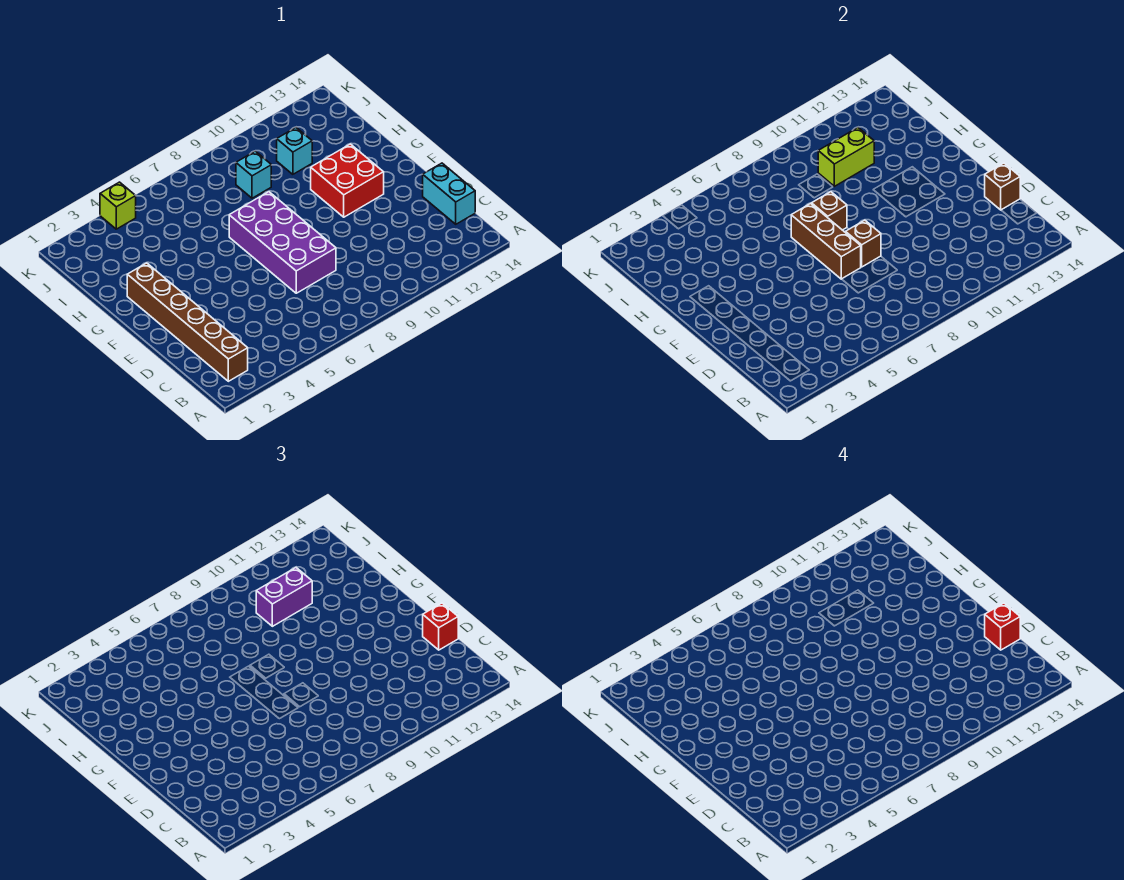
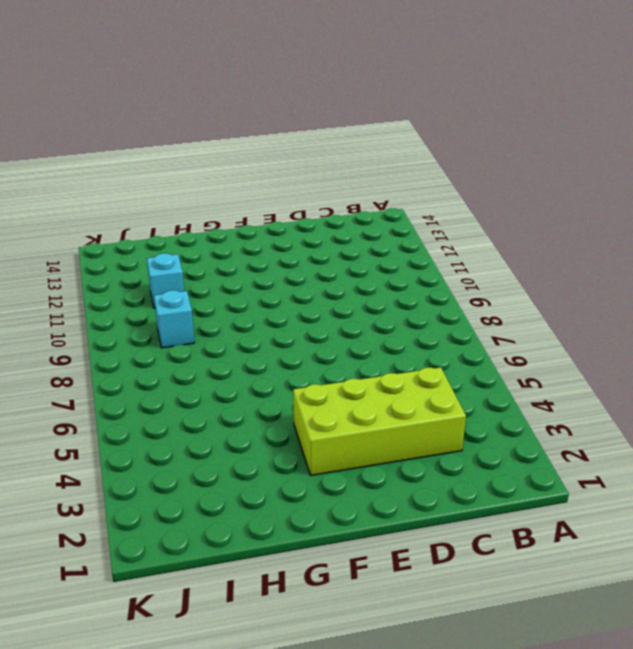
lime 2x4 brick [293,367,466,475] -> none
none -> brown 1x6 brick [127,263,248,381]
none -> cyan 1x2 brick [423,163,475,224]
none -> purple 2x4 brick [229,192,336,293]

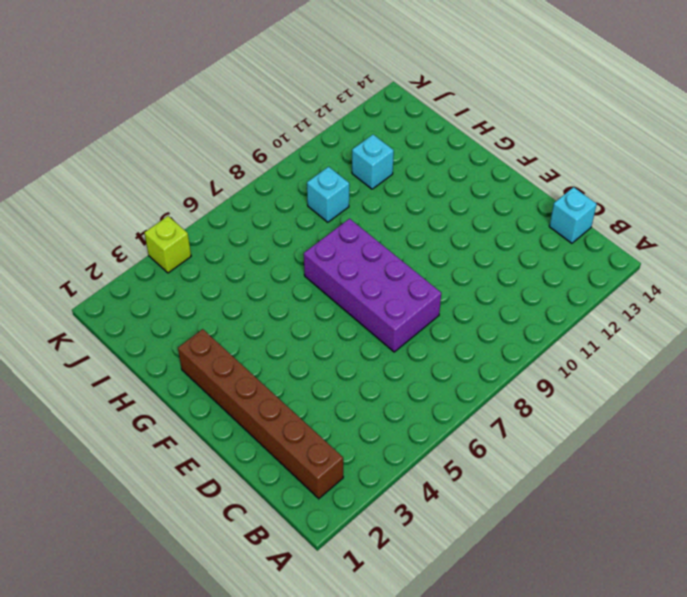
cyan 1x1 brick [549,187,597,243] -> cyan 1x2 brick [423,163,475,224]
none -> red 2x2 brick [311,144,384,217]
none -> brown 1x1 brick [985,163,1020,210]
none -> brown 1x3 brick [791,203,861,279]

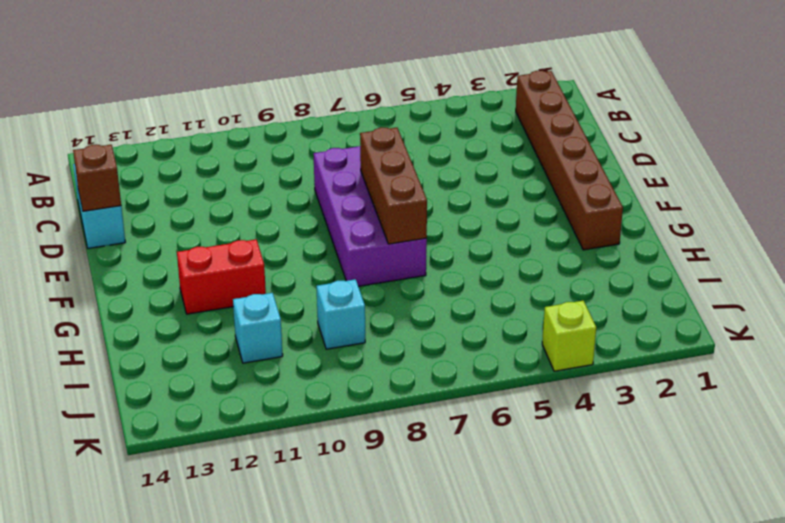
red 1x2 brick [177,239,266,314] -> red 2x2 brick [311,144,384,217]
none -> brown 1x1 brick [846,220,881,267]
none -> brown 1x1 brick [812,192,847,230]
none -> lime 1x2 brick [818,128,874,186]

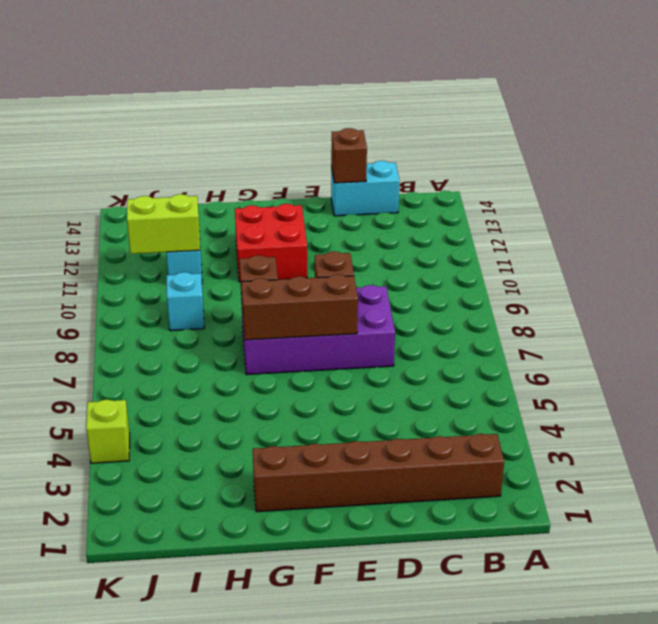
lime 1x2 brick [127,194,200,254] -> lime 1x2 brick turned to [818,128,874,186]
none -> red 1x1 brick [423,603,458,650]
none -> purple 1x2 brick [256,568,312,626]
none -> red 1x1 brick [985,603,1020,650]

